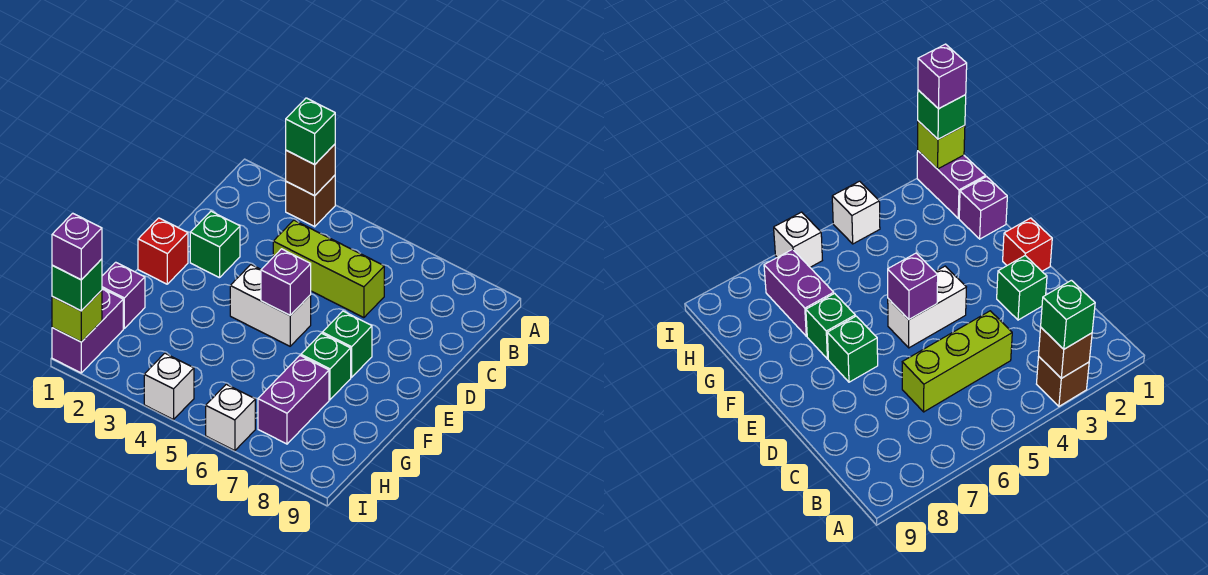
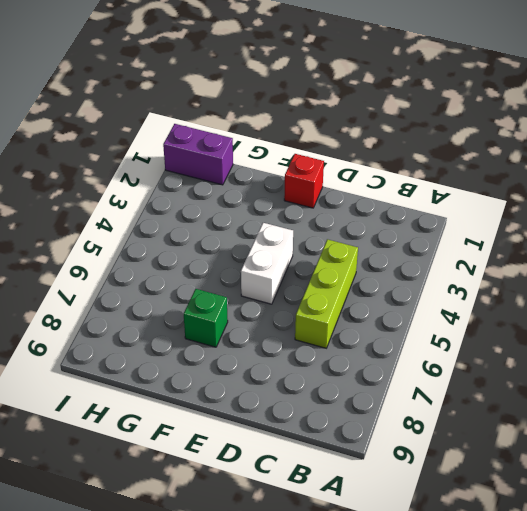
none -> brown 1x1 brick [286,175,335,227]
none -> green 1x1 brick [190,211,240,278]
none -> green 1x1 brick [322,311,372,377]

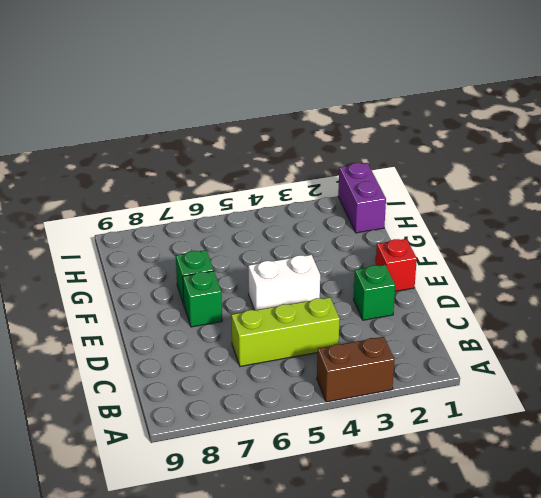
brown 1x2 brick [317,337,394,402] -> brown 1x1 brick [286,175,335,227]
none -> purple 1x1 brick [102,262,145,328]
none -> purple 1x2 brick [258,356,329,444]
none -> white 1x1 brick [144,353,194,420]

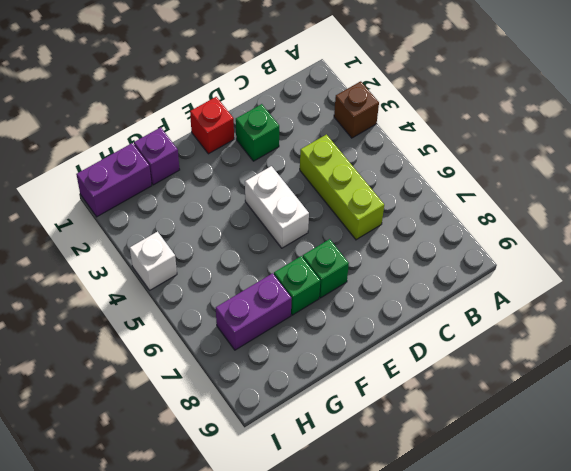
none -> white 1x1 brick [206,384,255,451]
none -> brown 1x1 brick [286,144,335,196]
none -> purple 1x1 brick [261,249,311,315]

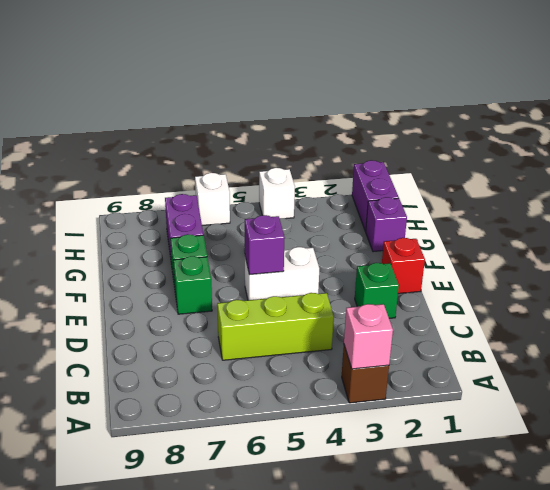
pink 1x1 brick [344,304,393,369] -> brown 1x1 brick [286,144,335,196]
none -> lime 1x1 brick [52,290,102,342]
none -> green 1x1 brick [286,98,335,164]
none -> green 1x1 brick [52,259,102,311]

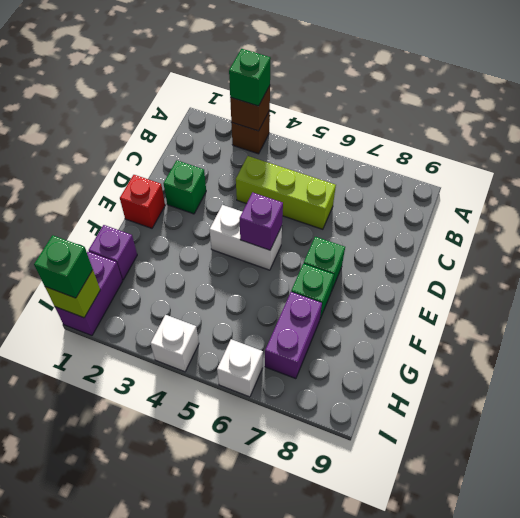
none -> purple 1x1 brick [52,213,102,280]

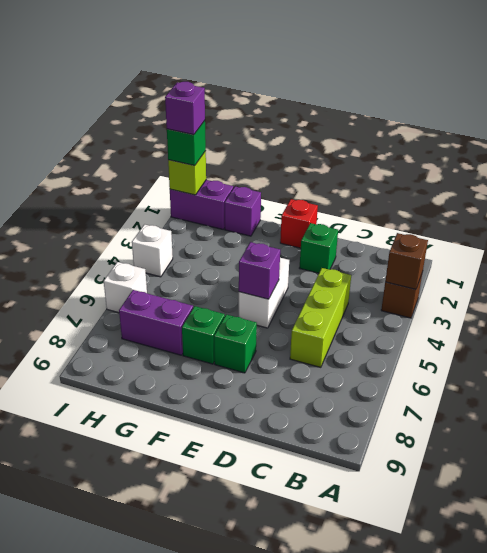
none -> green 1x1 brick [286,98,335,164]

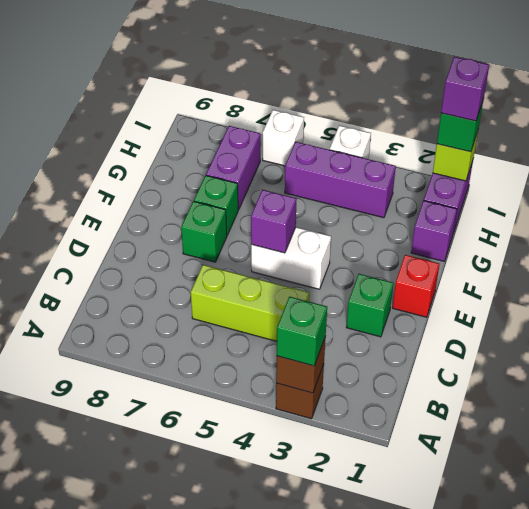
purple 1x3 brick [285,142,396,218] -> none

